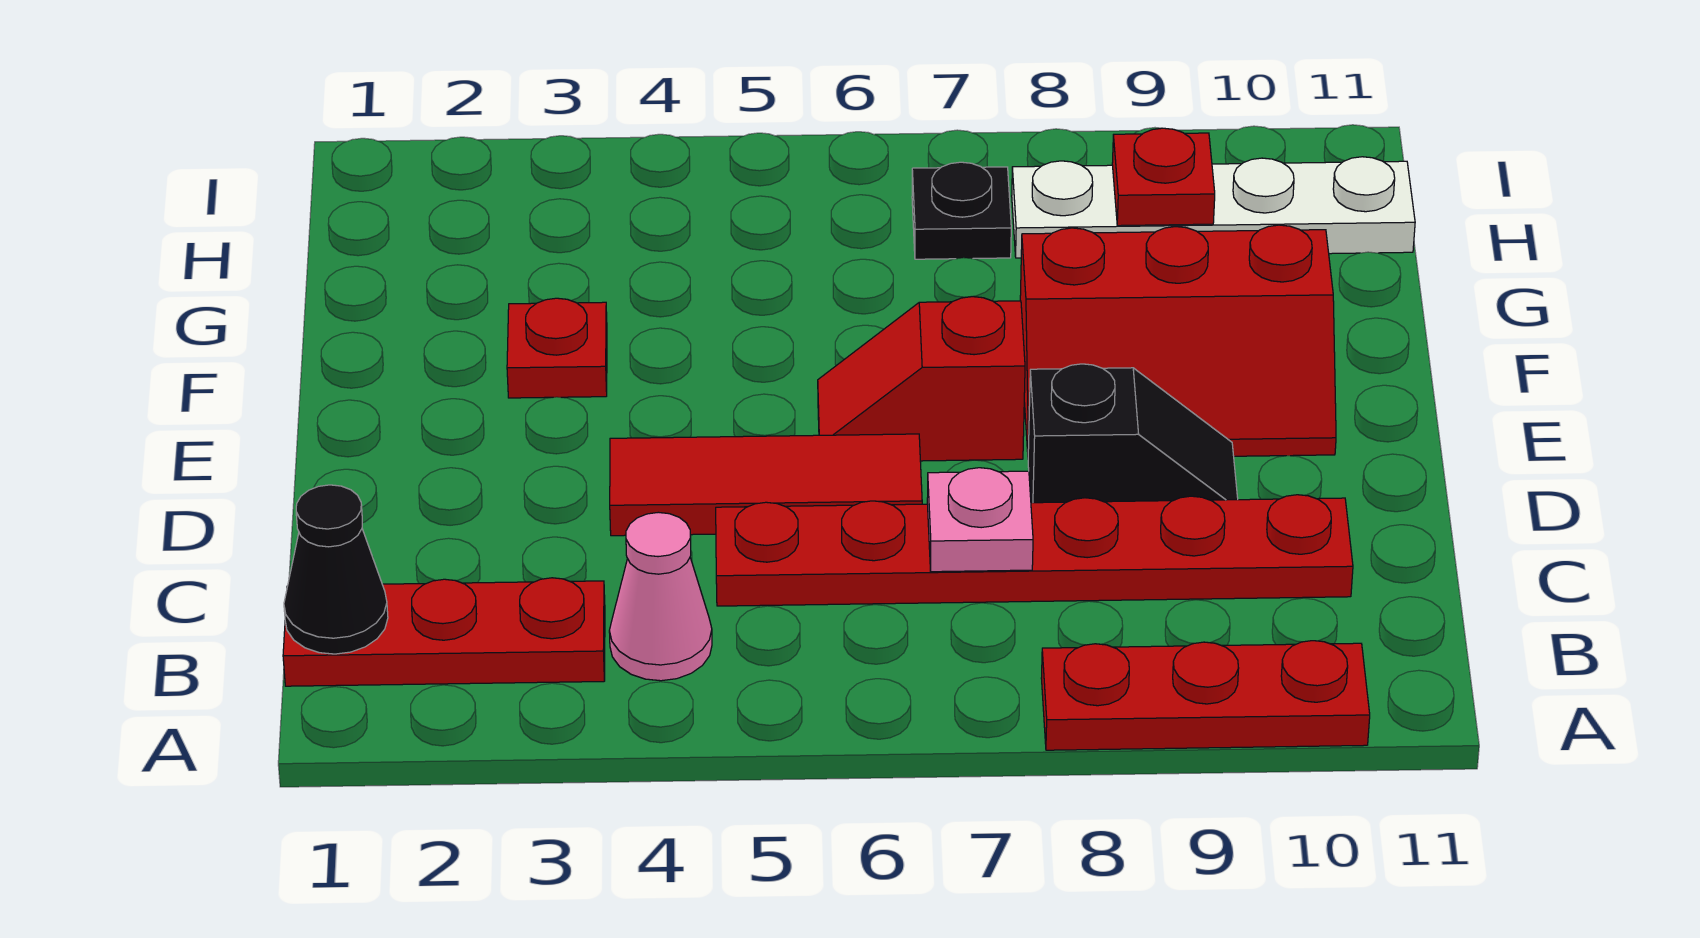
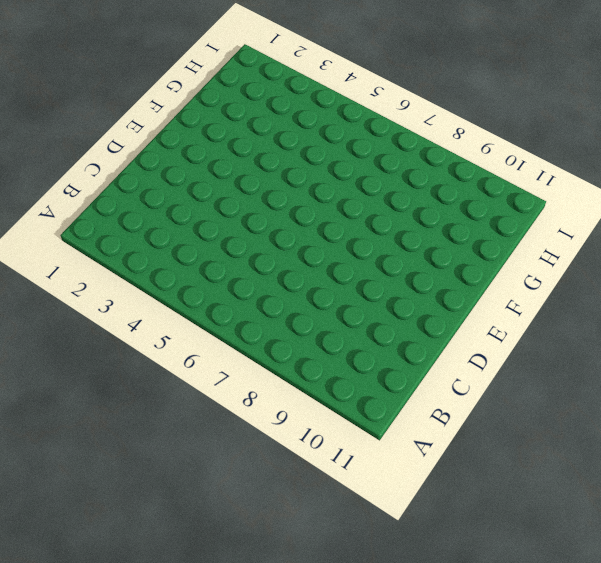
none -> red 1x3 plate [1041,641,1370,750]
none -> red 1x3 plate [283,578,605,686]
none -> pink 1x1 cone [609,512,712,681]

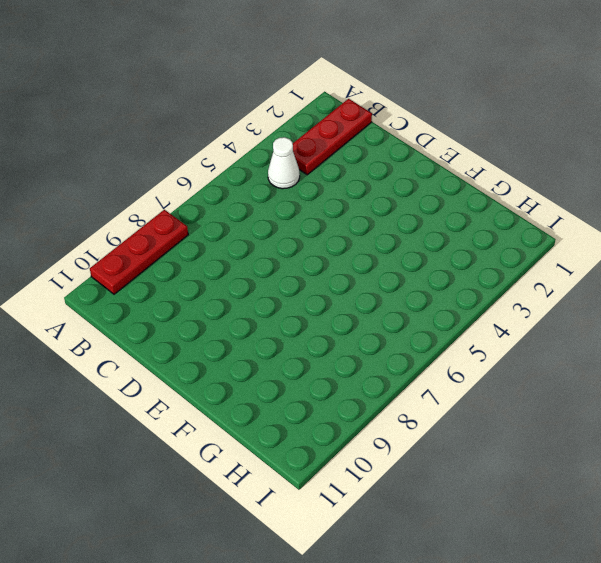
white 1x1 cone [268,137,300,189] -> pink 1x1 cone [609,512,712,681]
none -> red 1x6 plate [716,495,1353,606]
none -> red 1x3 tile [610,434,922,536]
none -> black 1x2 slope [1028,364,1238,503]

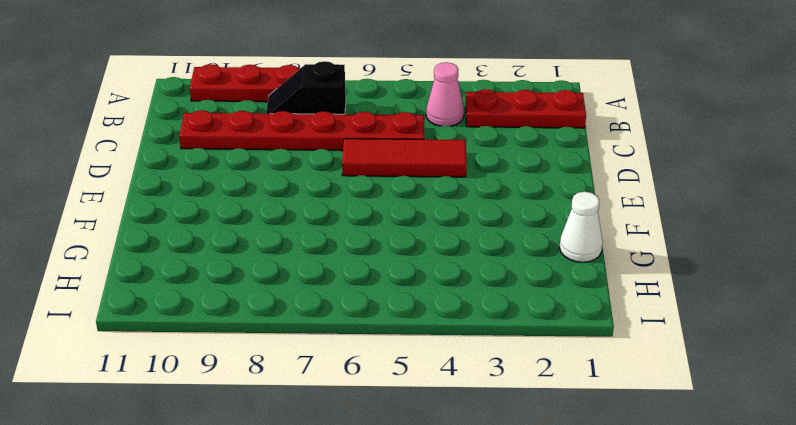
black 1x2 slope [266,61,346,114] -> black 1x2 slope moved to [1028,364,1238,503]
white 1x1 cone [560,192,603,262] -> none
none -> red 1x2 slope [818,297,1025,461]
none -> red 2x3 slope [1020,225,1336,456]
none -> red 1x1 plate [507,298,607,398]

